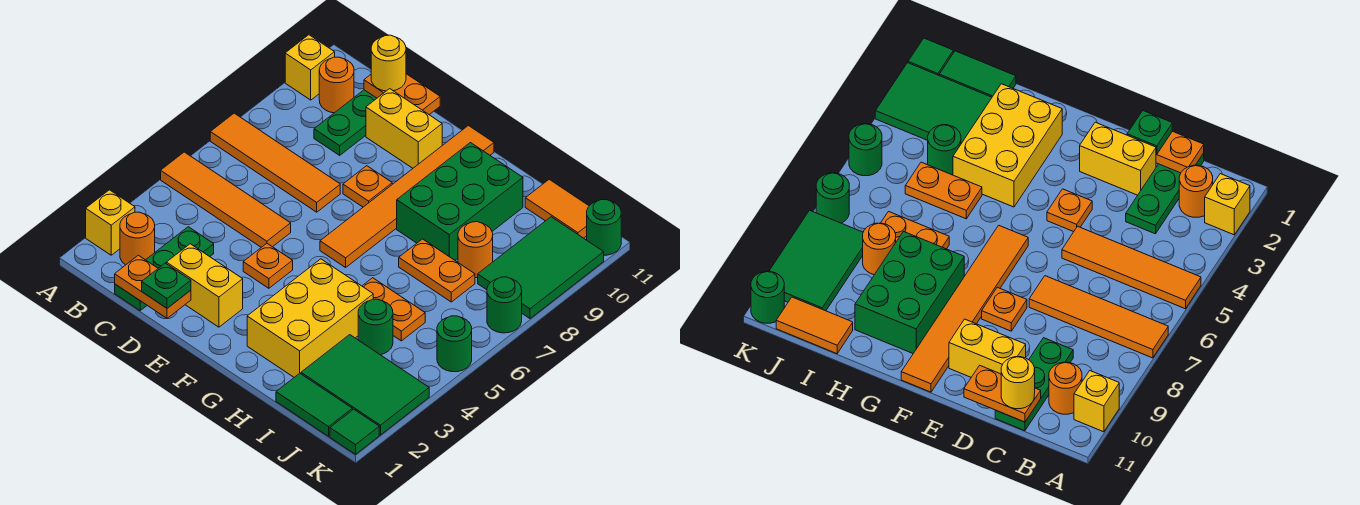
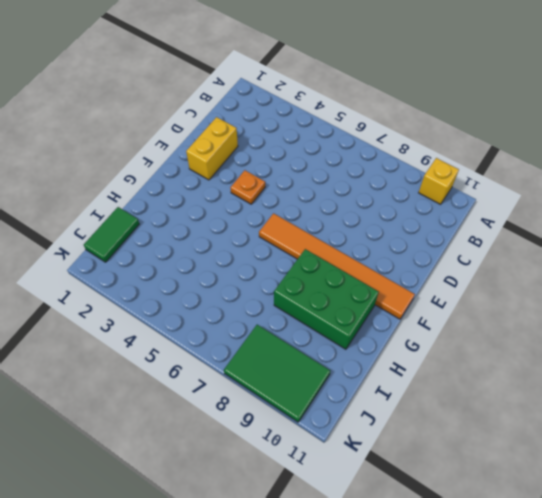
none -> yellow 1x1 brick [86,190,135,255]
none -> orange 1x4 tile [161,152,291,247]
none -> orange 1x4 tile [210,113,340,212]
none -> orange 1x1 round brick [120,212,155,265]

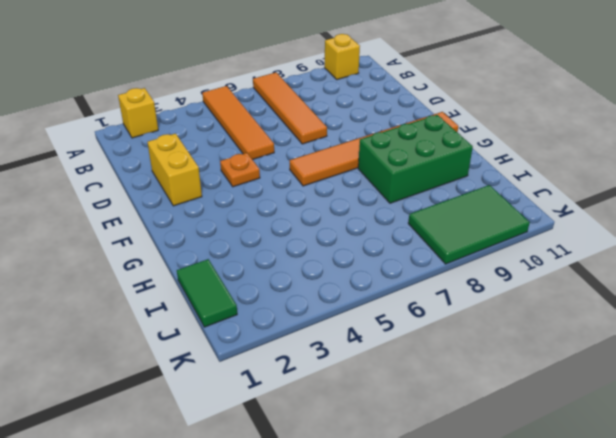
none -> orange 1x1 round brick [120,212,155,265]
none -> orange 1x1 round brick [319,57,354,113]
none -> green 1x3 plate [115,227,214,310]
none -> green 1x3 plate [314,90,377,155]

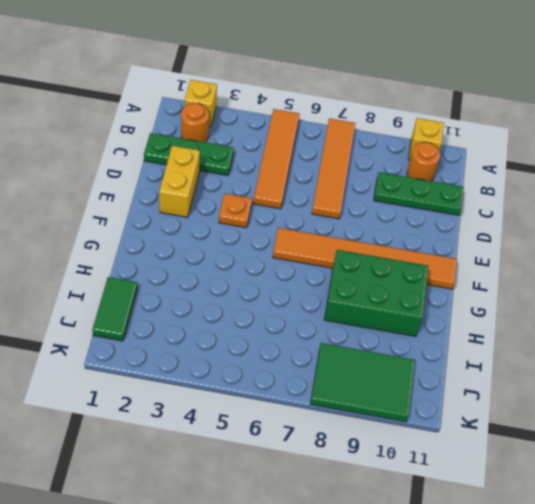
none -> yellow 1x2 brick [366,89,442,168]
none -> orange 1x1 plate [343,166,392,207]
none -> yellow 2x3 brick [247,259,373,377]
none -> orange 1x2 plate [362,278,425,341]

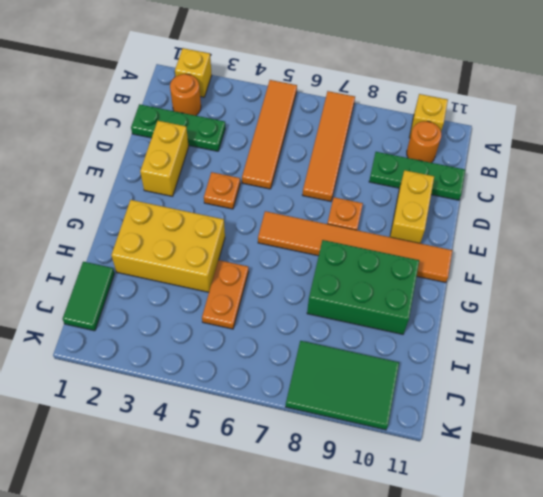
none -> orange 1x2 plate [399,239,475,302]
none -> green 2x3 tile [301,335,429,435]
none -> green 1x1 round brick [358,299,393,355]
none -> orange 1x1 round brick [458,222,493,278]

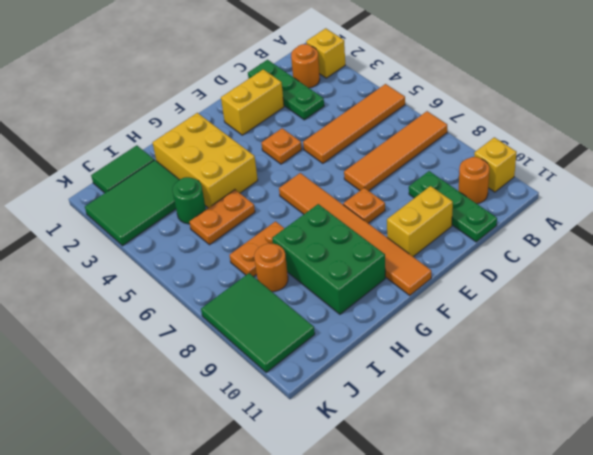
none -> orange 1x2 tile [525,179,589,238]
none -> green 1x1 tile [330,409,379,454]
none -> green 1x1 round brick [437,316,472,372]
none -> green 1x1 round brick [487,277,522,333]

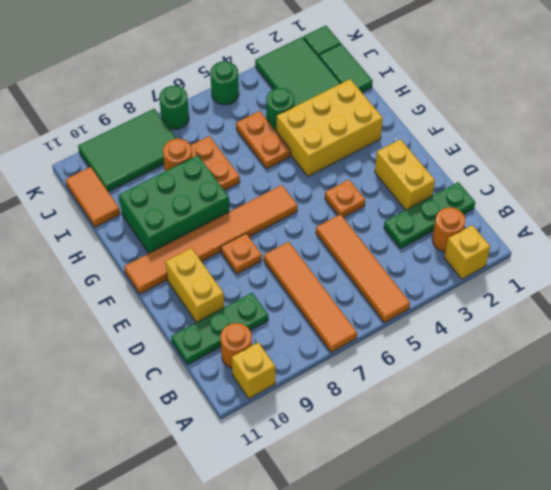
none -> green 1x1 round brick [587,200,621,255]
none -> orange 1x2 plate [115,255,191,318]
none -> orange 1x2 plate [364,74,440,115]
none -> yellow 1x1 round brick [371,35,406,91]

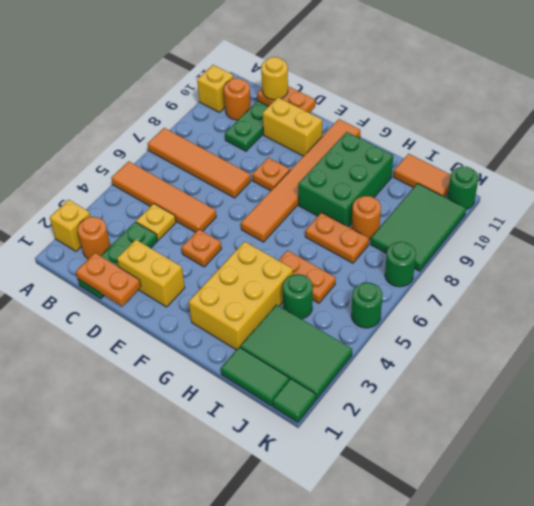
yellow 1x1 plate [136,204,176,240] -> none
none -> green 1x1 plate [142,263,191,308]

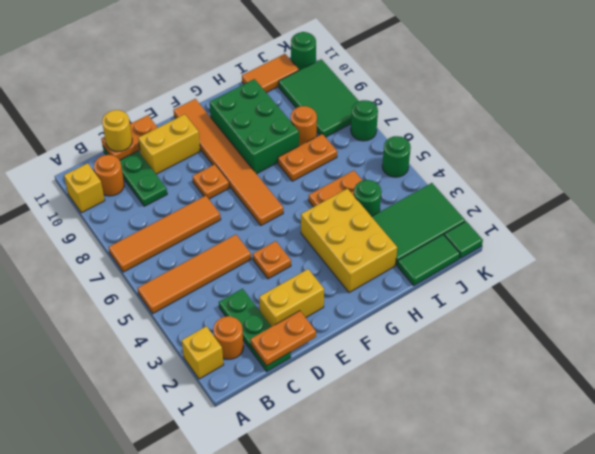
none -> green 1x1 plate [142,263,191,308]

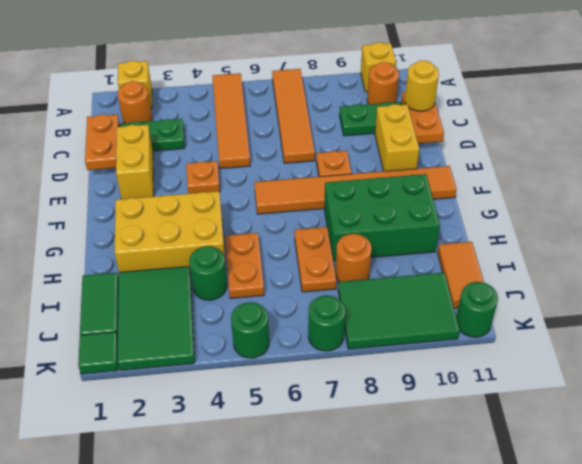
none -> green 1x1 plate [142,263,191,308]

